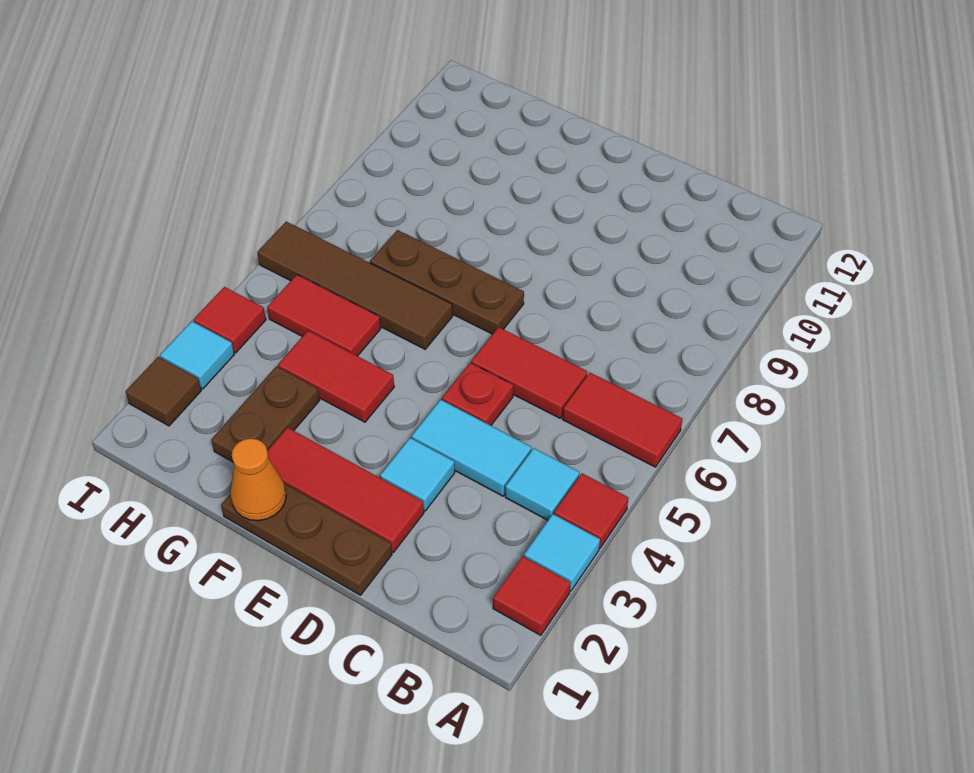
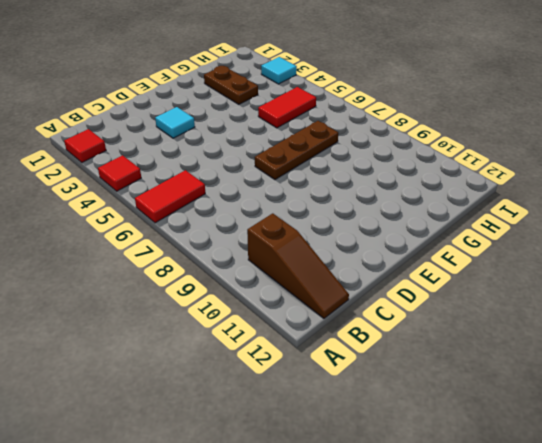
brown 1x3 slope [247,213,349,318] -> none
none -> cyan 1x1 tile [524,514,600,591]
none -> cyan 1x1 tile [505,448,579,520]
none -> cyan 1x2 tile [412,400,531,496]

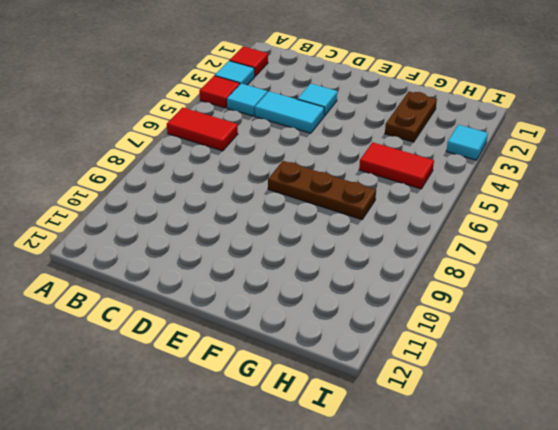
none -> red 1x2 tile [471,327,587,419]
none -> brown 1x3 plate [221,484,392,595]
none -> red 1x3 tile [267,427,424,552]

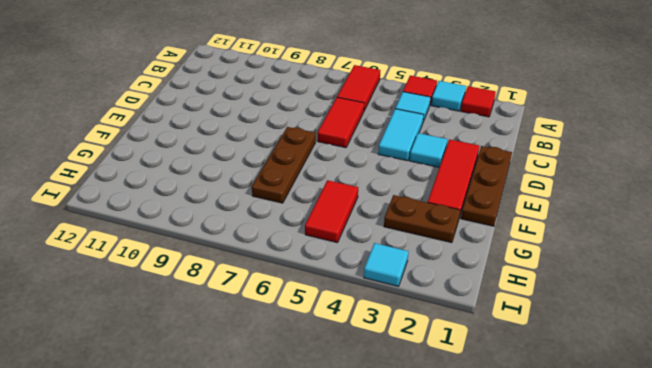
none -> red 1x1 plate [442,363,513,425]
none -> red 1x2 tile [278,331,394,422]
none -> brown 1x4 tile [257,222,453,349]

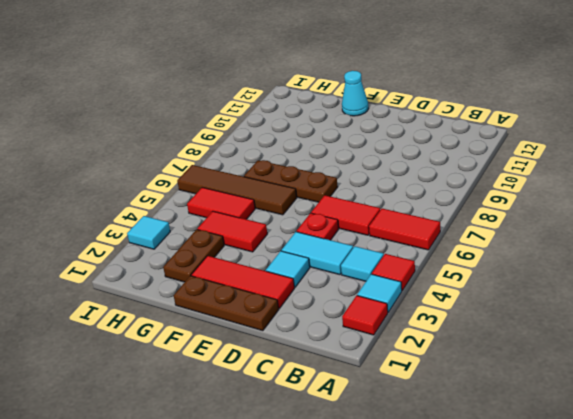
cyan 1x1 cone [342,71,368,116] -> none
none -> brown 1x1 tile [126,357,201,426]
none -> red 1x1 tile [194,287,266,353]
none -> orange 1x1 cone [230,438,286,521]

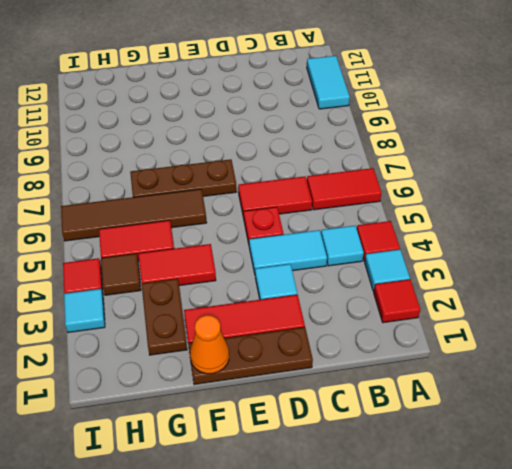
cyan 1x2 tile [307,56,350,109] -> none
brown 1x1 tile [101,254,141,295] -> brown 1x1 tile moved to [126,357,201,426]

